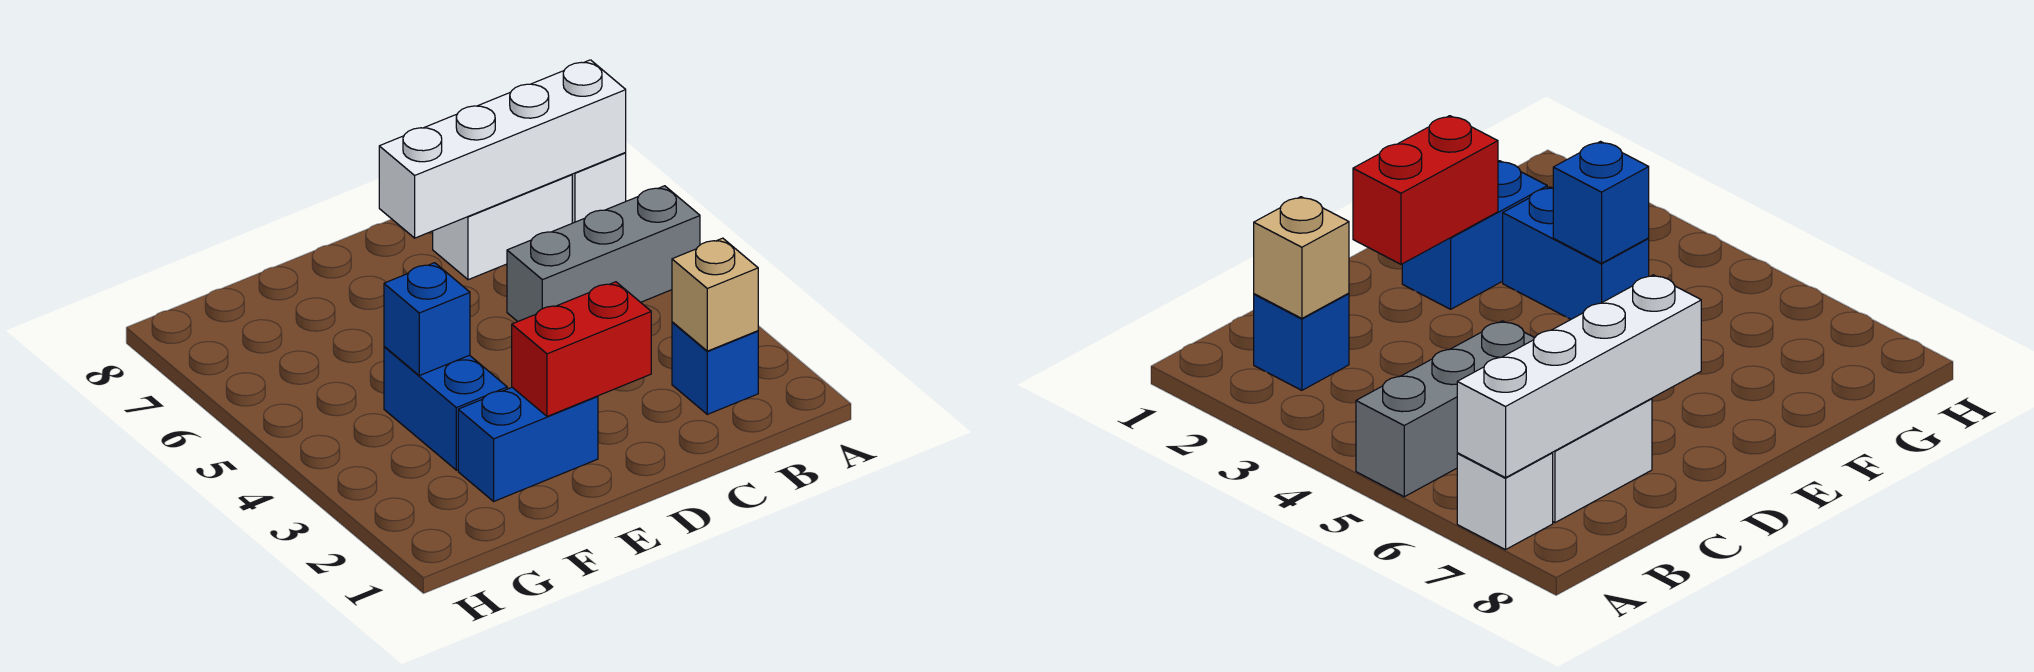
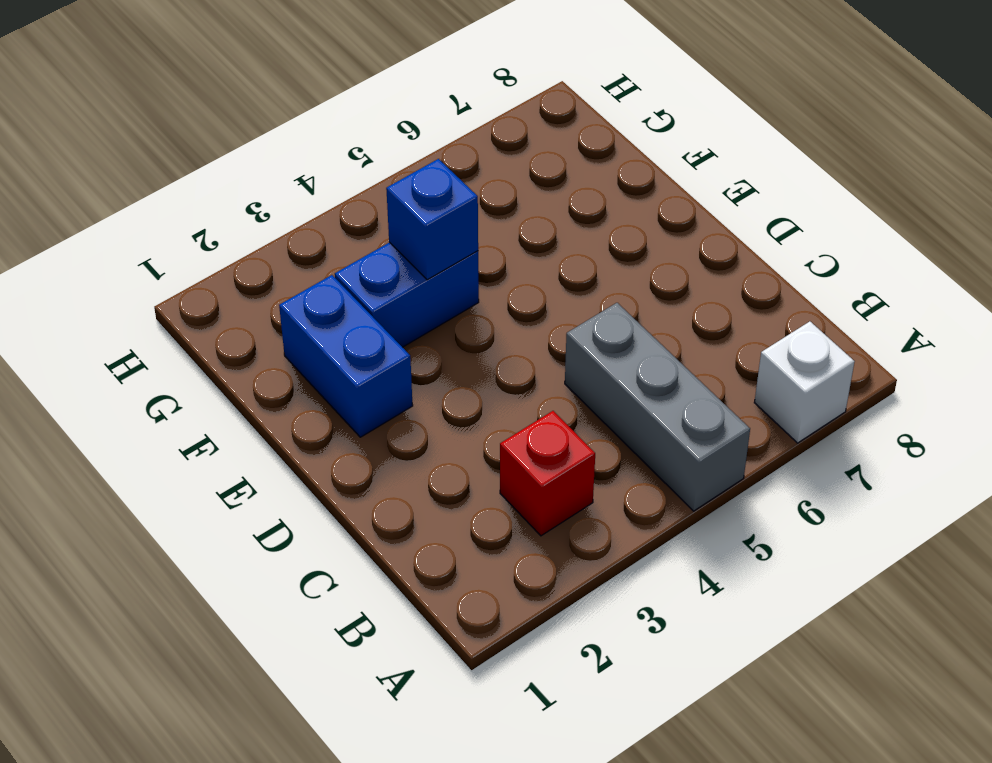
red 1x1 brick [500,411,595,536] -> none
none -> blue 1x1 brick [672,322,758,414]
none -> white 1x2 brick [433,174,572,280]

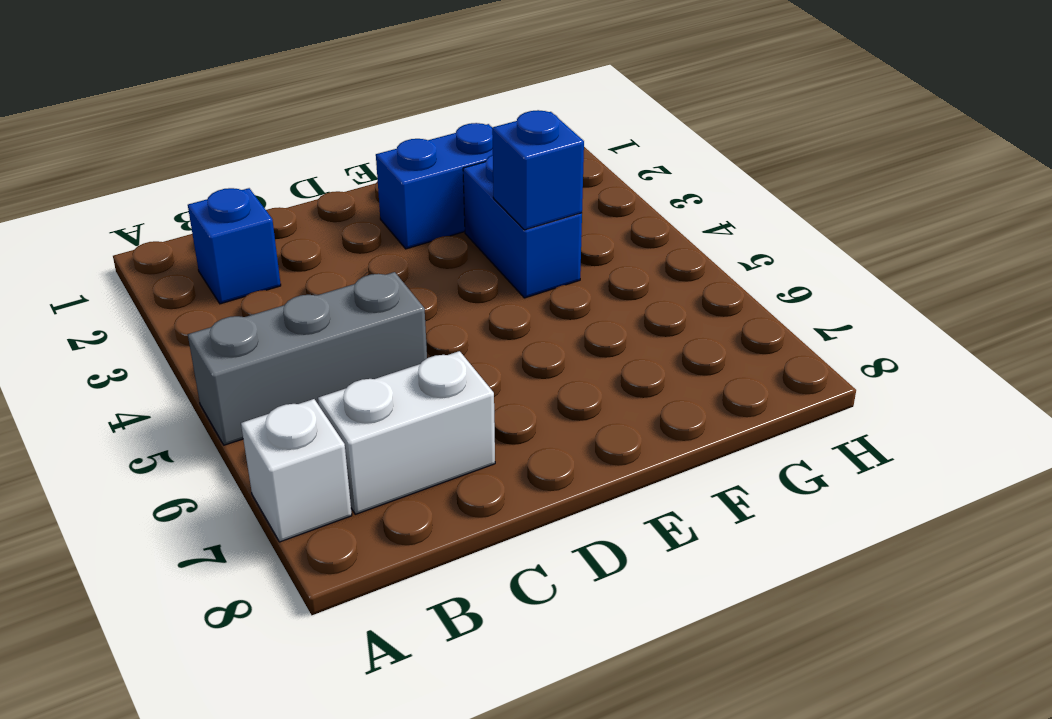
none -> white 1x4 brick [379,60,626,238]
none -> tan 1x1 brick [672,238,758,351]

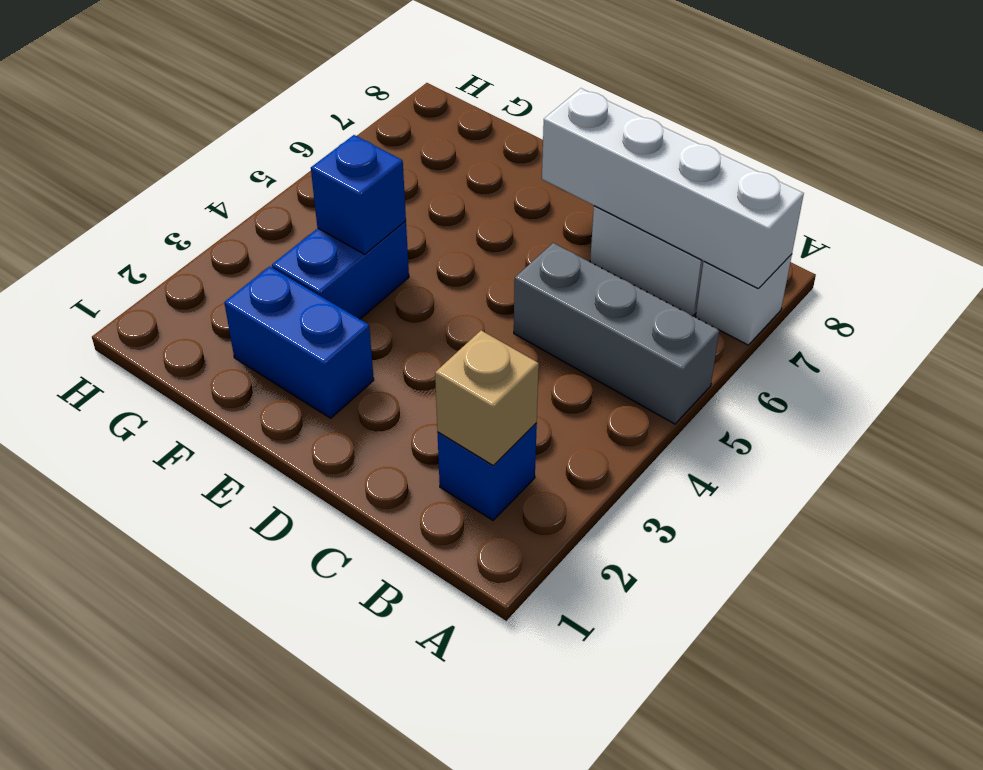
none -> red 1x2 brick [512,282,651,416]

